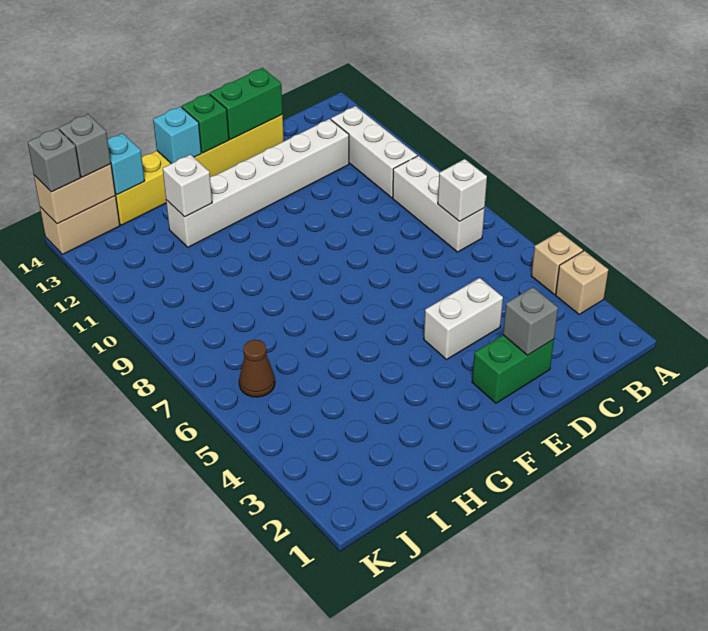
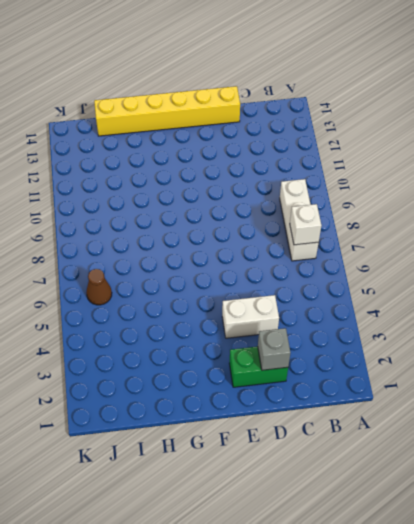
none -> tan 1x1 brick [556,251,608,314]
none -> tan 1x1 brick [531,232,583,294]
none -> white 1x3 brick [331,106,417,198]

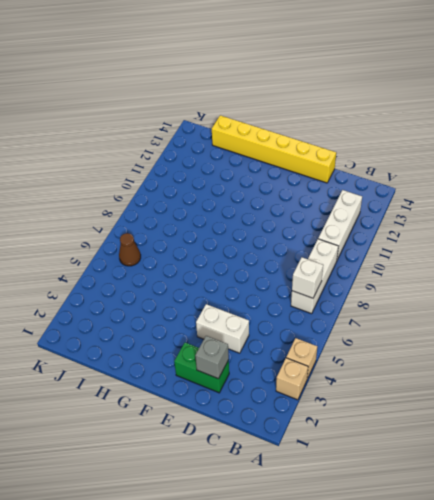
none -> white 1x6 brick [166,119,349,247]
none -> tan 1x2 brick [40,196,120,254]
none -> green 1x2 brick [210,68,283,140]

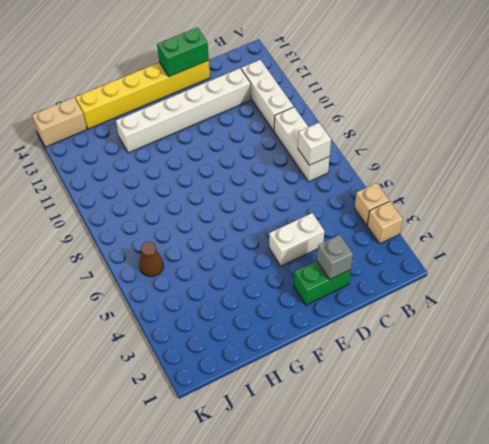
none -> green 1x1 brick [182,94,229,153]
none -> cyan 1x1 brick [153,107,201,164]
none -> white 1x1 brick [163,155,212,217]

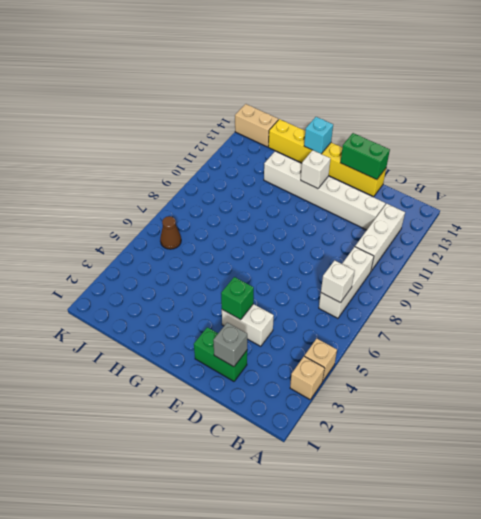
green 1x1 brick [221,277,254,320] -> green 1x1 brick moved to [182,94,229,153]
white 1x1 brick [301,150,330,189] -> white 1x1 brick moved to [163,155,212,217]
none -> cyan 1x1 brick [108,133,145,195]
none -> tan 1x2 brick [34,164,115,224]
none -> grey 1x1 brick [59,114,111,177]

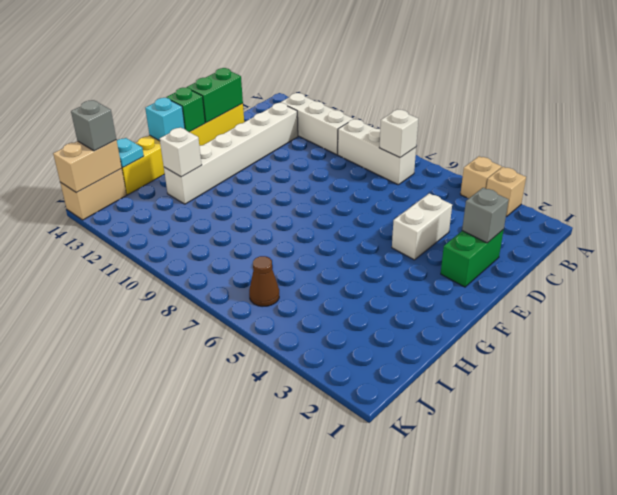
cyan 1x1 plate [117,138,144,167] -> cyan 1x1 brick [108,133,145,195]
none -> grey 1x1 brick [28,128,81,192]

